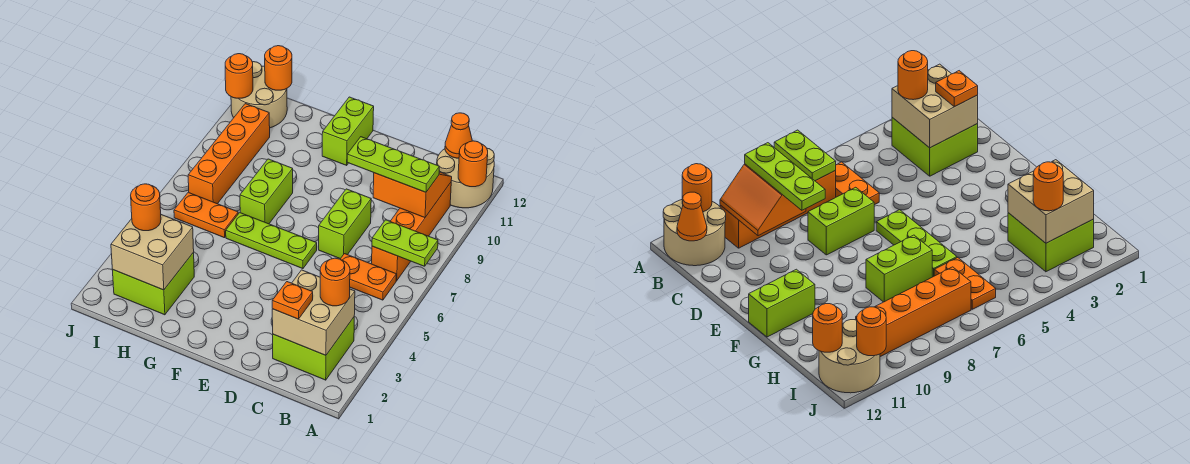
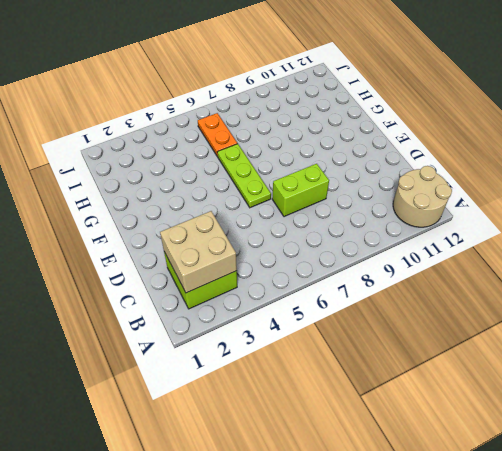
none -> orange 1x2 plate [340,254,396,300]
none -> orange 1x4 brick [372,183,451,281]
none -> lime 1x2 brick [322,97,374,165]

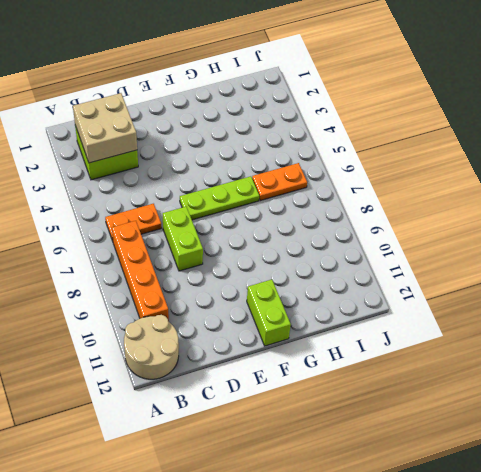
none -> lime 1x2 brick [240,159,293,224]
none -> lime 2x2 brick [112,253,194,315]
none -> orange 1x4 brick [188,104,270,204]

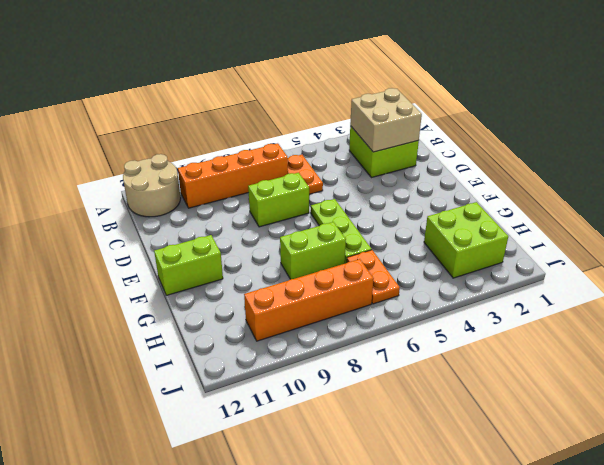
none -> tan 2x2 round brick [231,62,287,128]
none -> lime 1x2 plate [372,220,438,266]
none -> orange 1x1 round brick [458,141,488,187]

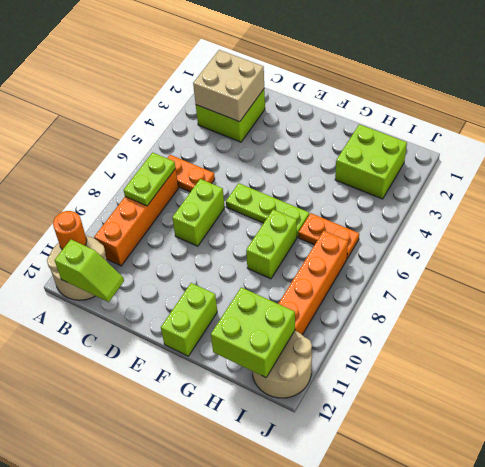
lime 1x2 plate [124,152,175,206] -> lime 1x2 plate turned to [372,220,438,266]
lime 1x2 slope [55,239,124,302] -> orange 1x1 cone [445,113,472,158]
lime 2x2 brick [211,287,295,377] -> orange 1x1 round brick [265,46,292,90]
none -> orange 2x2 slope [373,172,452,218]
none -> tan 2x2 brick [111,215,194,290]
none -> orange 1x1 round brick [225,54,253,98]

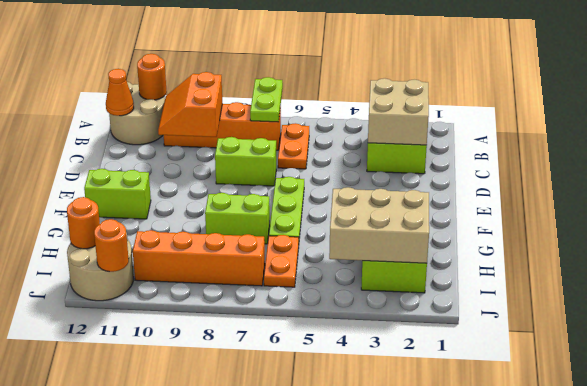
tan 2x3 brick [329,187,429,263] -> tan 2x2 brick [111,215,194,290]
none -> orange 1x1 round brick [320,258,350,306]
none -> lime 1x3 plate [347,137,439,192]
none -> orange 1x1 plate [272,282,313,319]

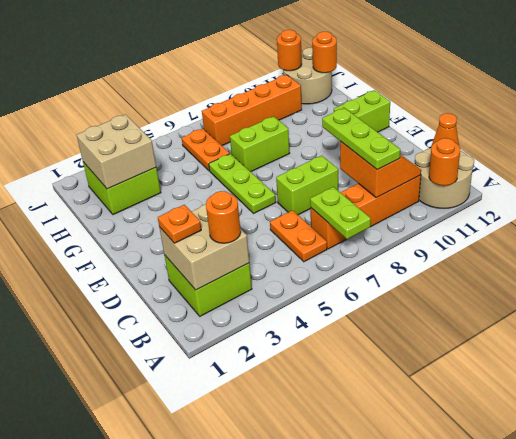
none -> orange 1x1 round brick [131,184,161,231]

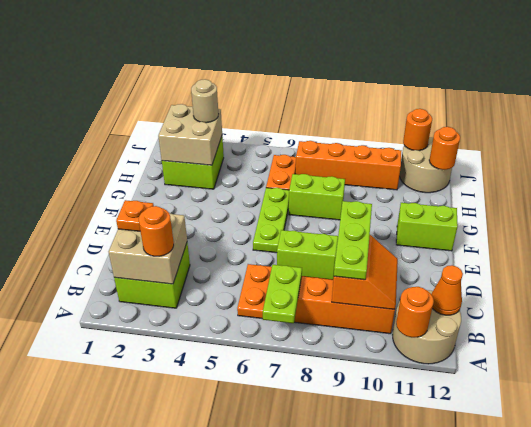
tan 1x1 round brick [191,79,218,123] -> orange 1x1 round brick [131,184,161,231]

